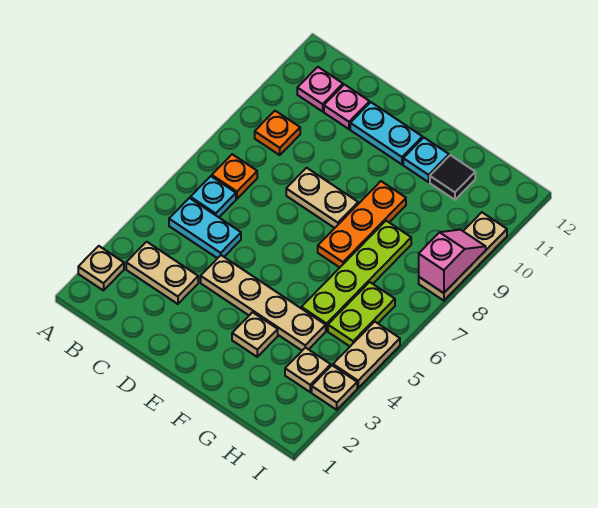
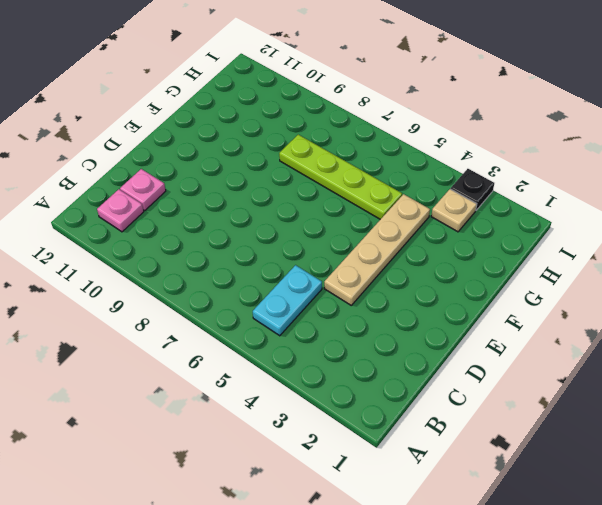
black 1x1 plate [451,169,494,210] -> tan 1x1 plate [312,365,357,410]
none -> tan 1x1 plate [78,246,124,291]
none -> tan 1x2 plate [126,242,198,304]
none -> cyan 1x1 plate [190,176,236,217]

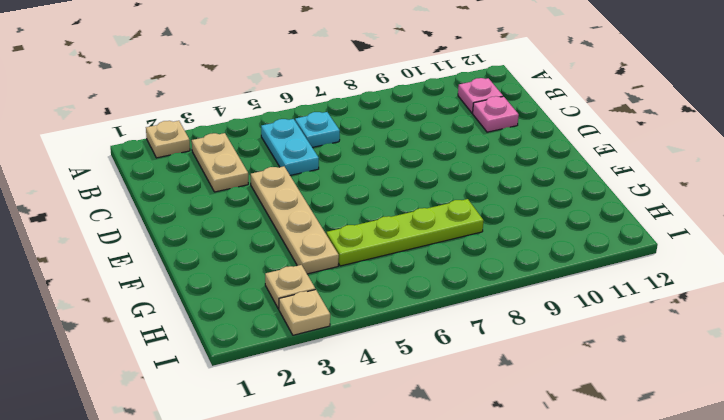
none -> orange 1x1 plate [212,154,257,199]
none -> orange 1x1 plate [255,111,300,155]
none -> tan 1x2 plate [286,168,358,228]

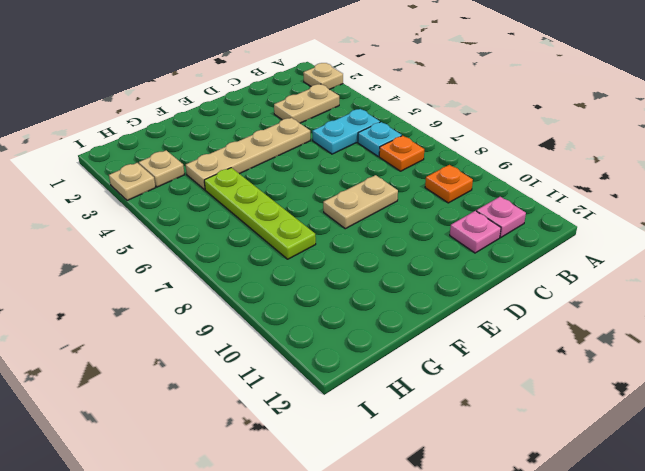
none -> cyan 1x2 plate [350,102,422,164]
none -> tan 1x1 plate [232,312,278,357]
none -> orange 1x3 plate [318,181,406,267]

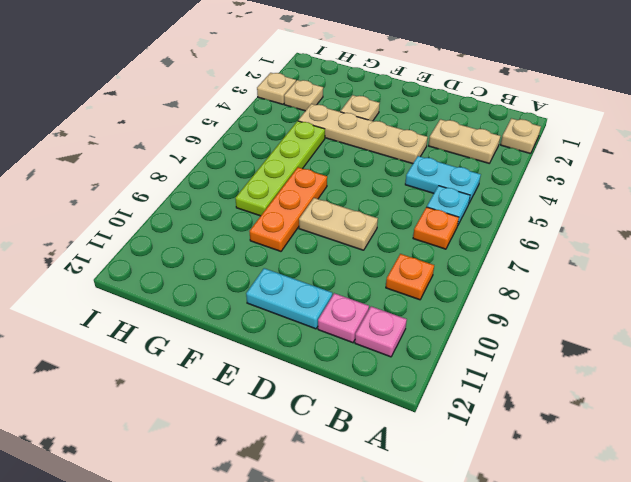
none -> cyan 1x1 plate [403,138,449,182]
none -> black 1x1 tile [430,155,475,200]
none -> lime 1x2 plate [328,282,395,346]

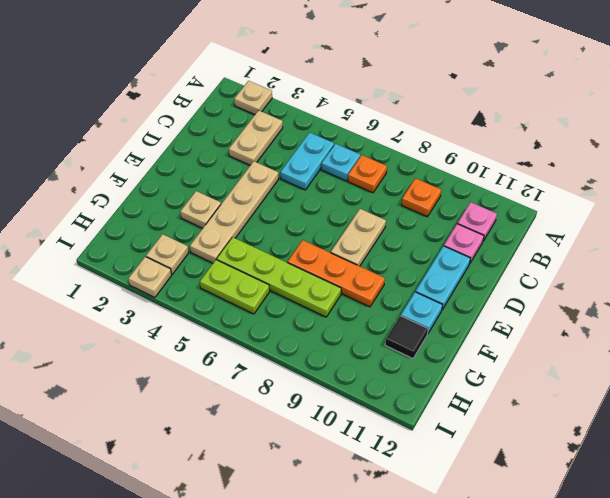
none -> tan 1x2 plate [333,322,400,388]
none -> tan 1x3 plate [419,212,507,301]
none -> pink 1x2 slope [419,230,486,293]

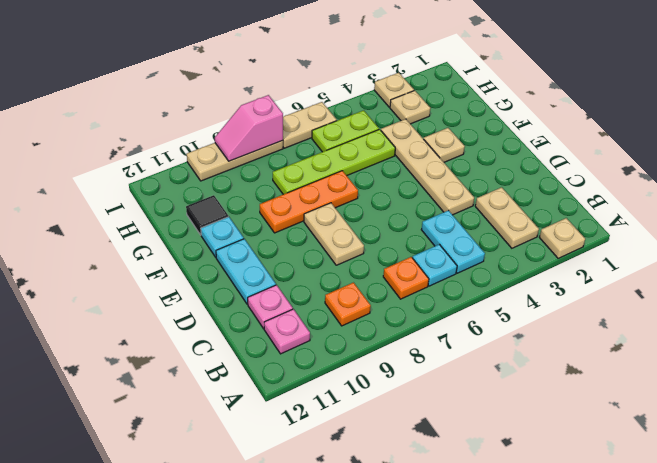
tan 1x2 plate [283,102,337,148] -> tan 1x2 plate moved to [333,322,400,388]

